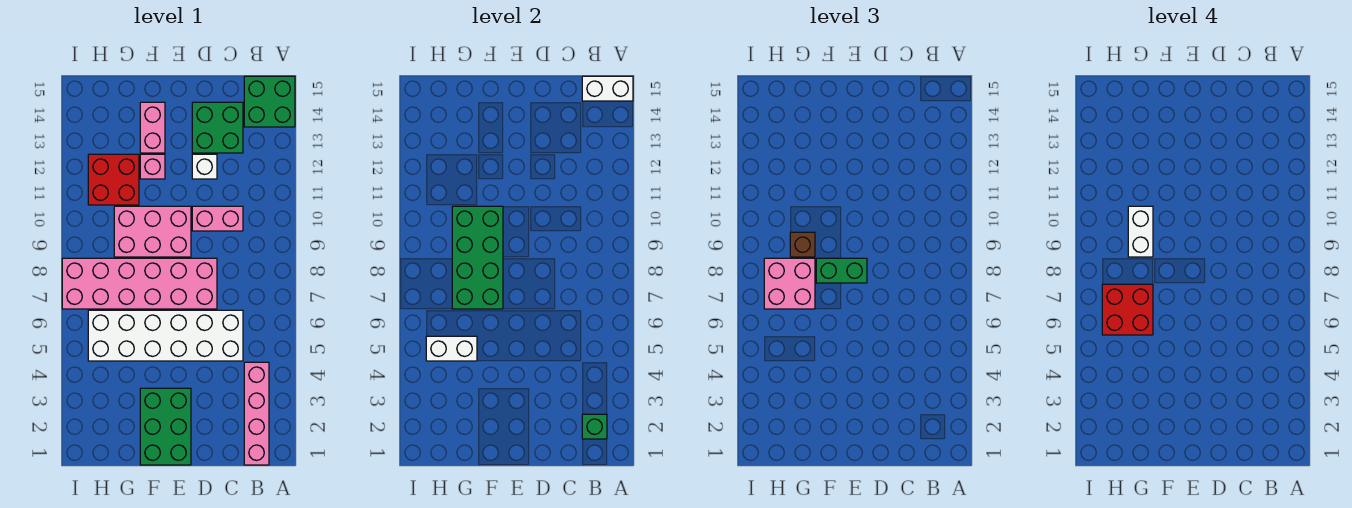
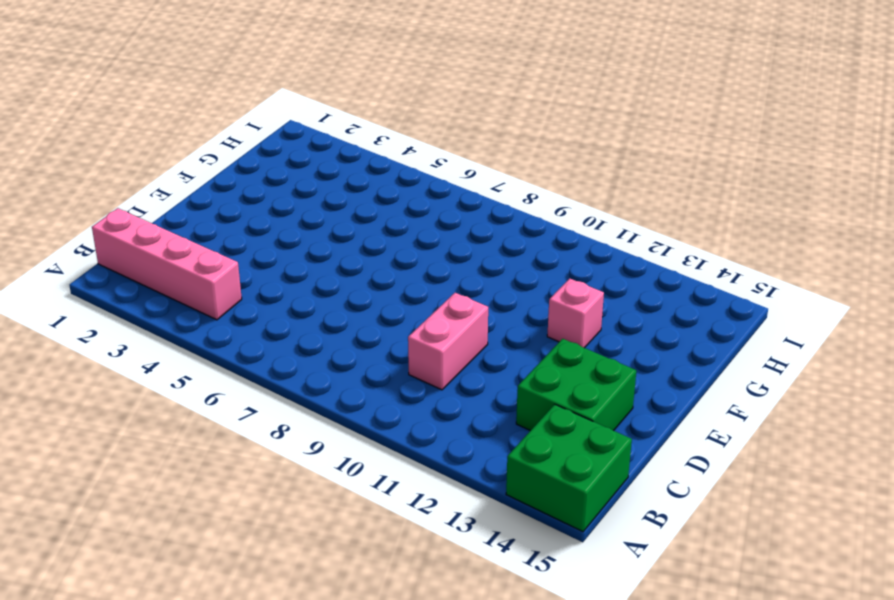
none -> white 2x6 brick [88,310,243,361]
none -> pink 2x6 brick [62,258,217,309]
none -> white 1x1 brick [192,154,217,179]

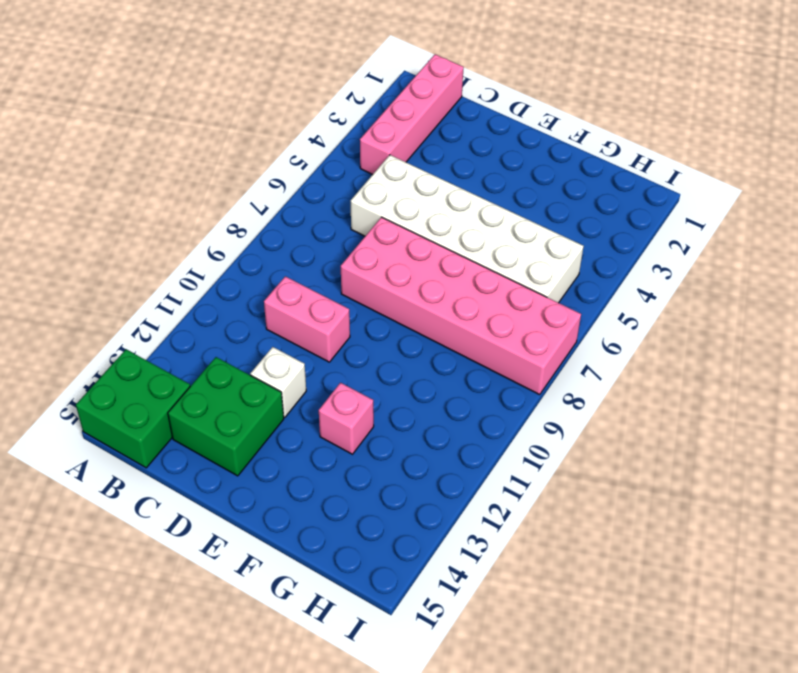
none -> green 2x3 brick [140,388,191,465]
none -> pink 2x3 brick [114,206,191,257]
none -> pink 1x2 brick [140,102,165,153]

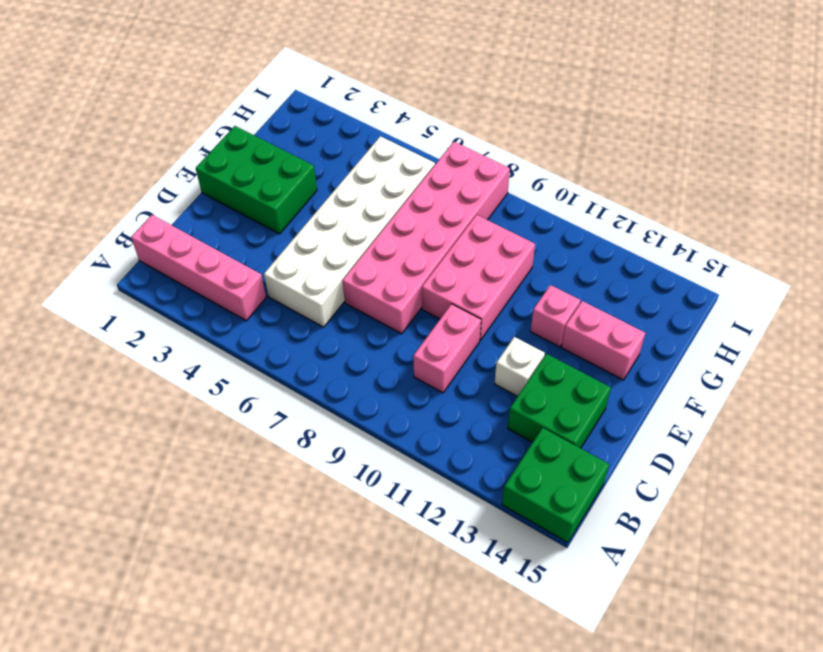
none -> red 2x2 brick [88,154,139,205]
none -> white 1x2 brick [582,76,633,101]
none -> green 1x1 brick [582,414,607,439]

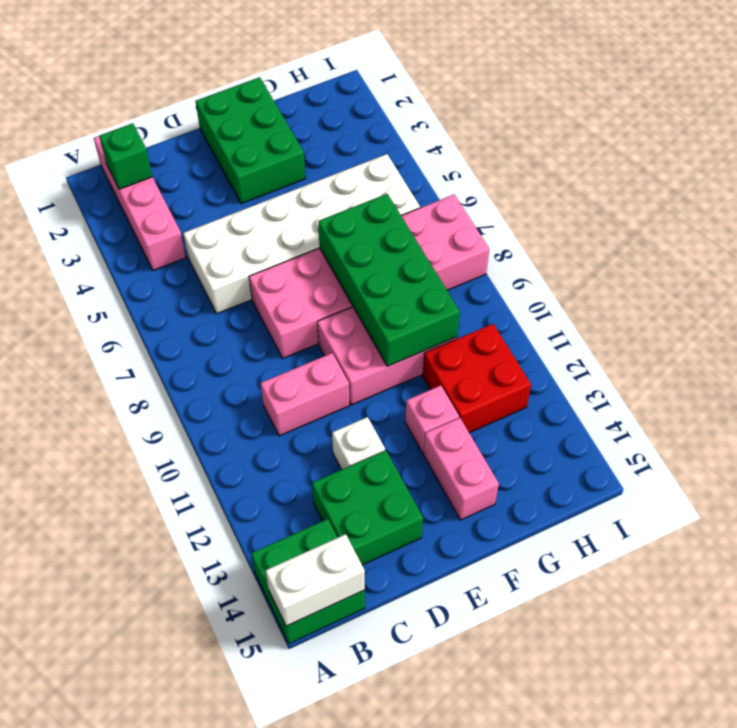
none -> white 1x2 brick [426,336,477,361]
none -> green 1x2 brick [816,258,867,283]
none -> pink 2x2 brick [764,258,815,309]

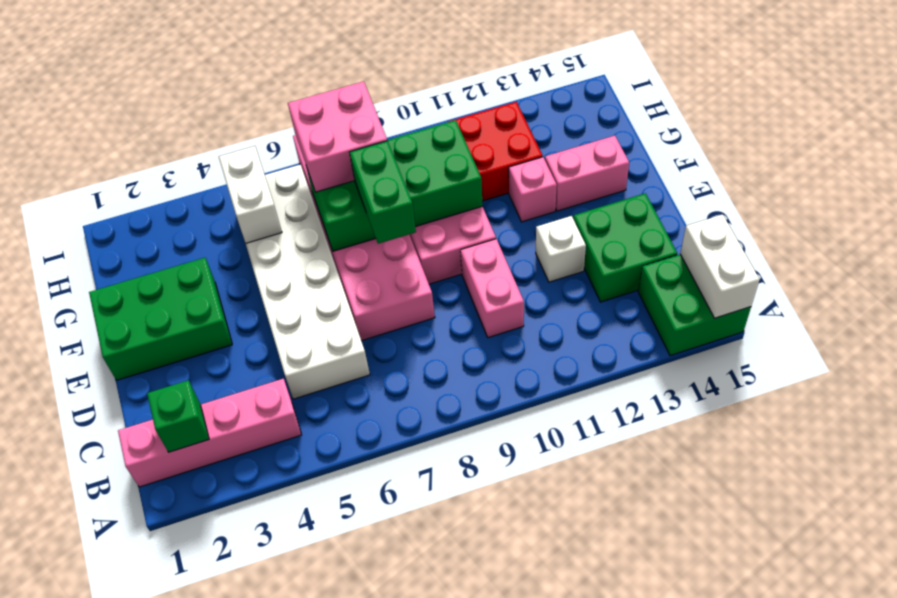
none -> brown 1x1 brick [790,232,815,257]
none -> red 2x2 brick [1102,284,1153,335]
none -> white 1x2 brick [1128,206,1153,257]

